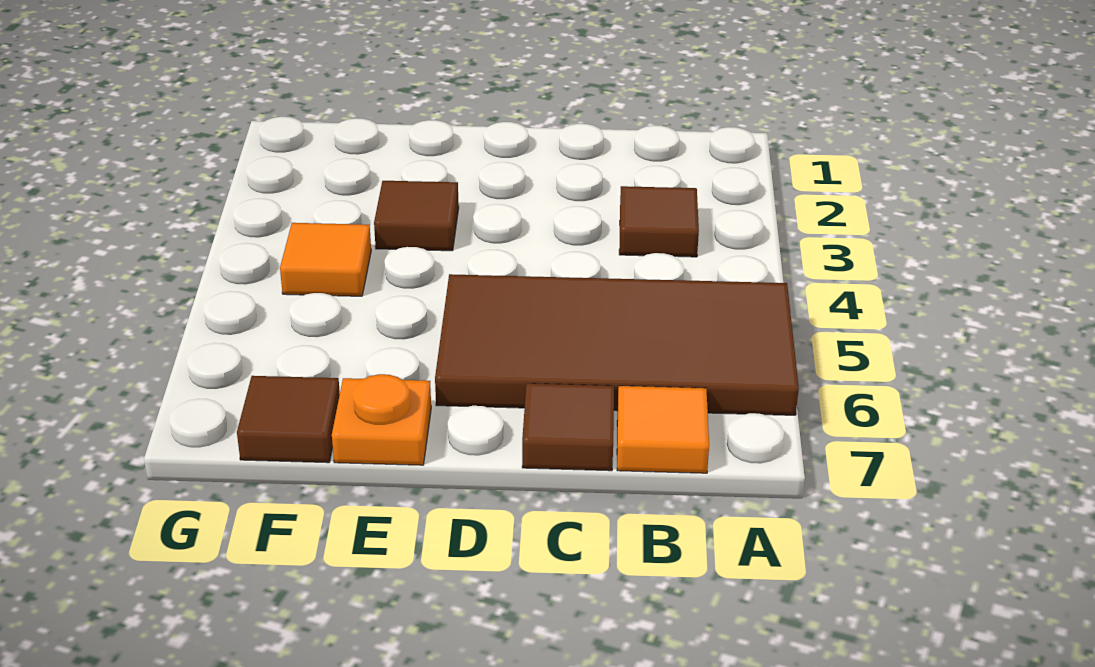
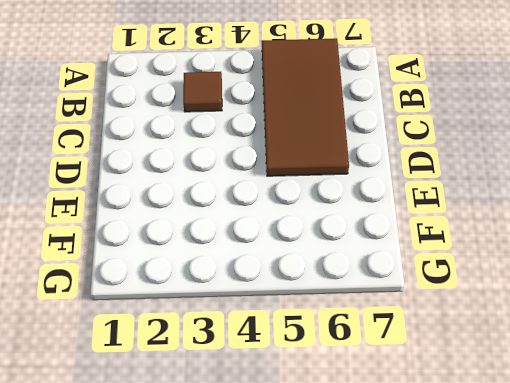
none -> orange 1x1 tile [617,386,709,473]
none -> brown 1x1 tile [522,383,614,471]

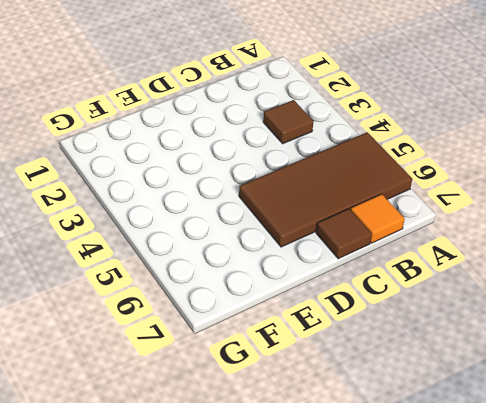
none -> brown 1x1 tile [374,181,459,251]
none -> orange 1x1 plate [332,374,431,465]

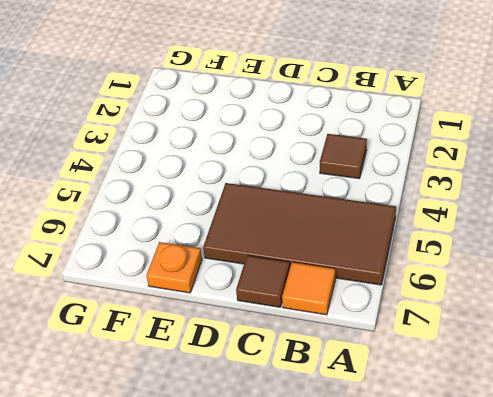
none -> brown 1x1 tile [374,181,459,251]
none -> orange 1x1 tile [280,223,371,296]

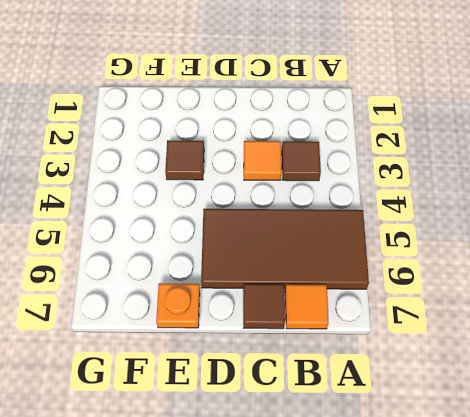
orange 1x1 tile [244,141,281,180] -> orange 1x1 tile moved to [280,223,371,296]
none -> brown 1x1 tile [237,376,340,463]

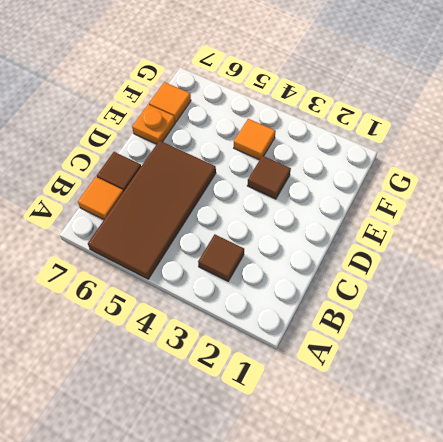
orange 1x1 tile [149,82,191,122] -> brown 1x1 tile [237,376,340,463]

